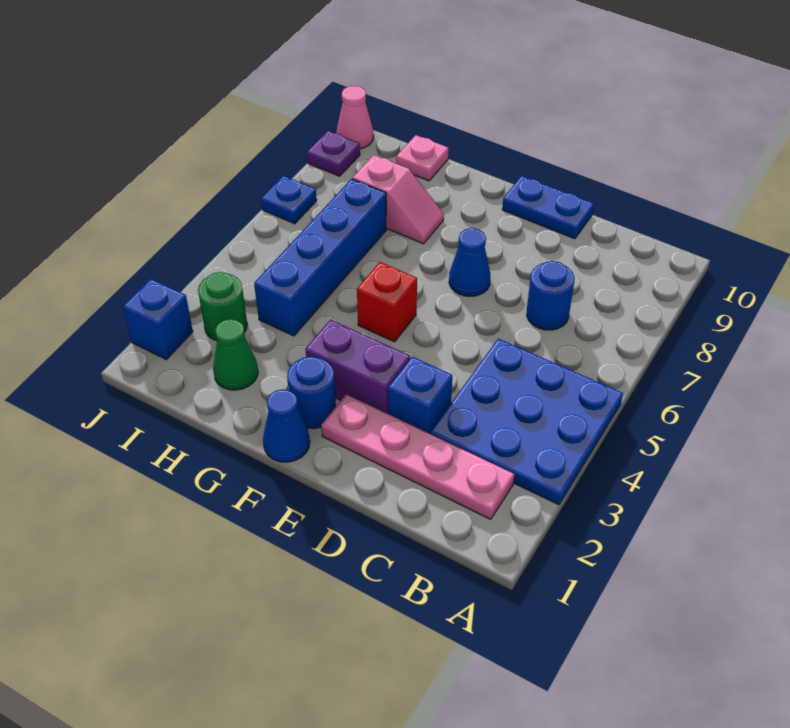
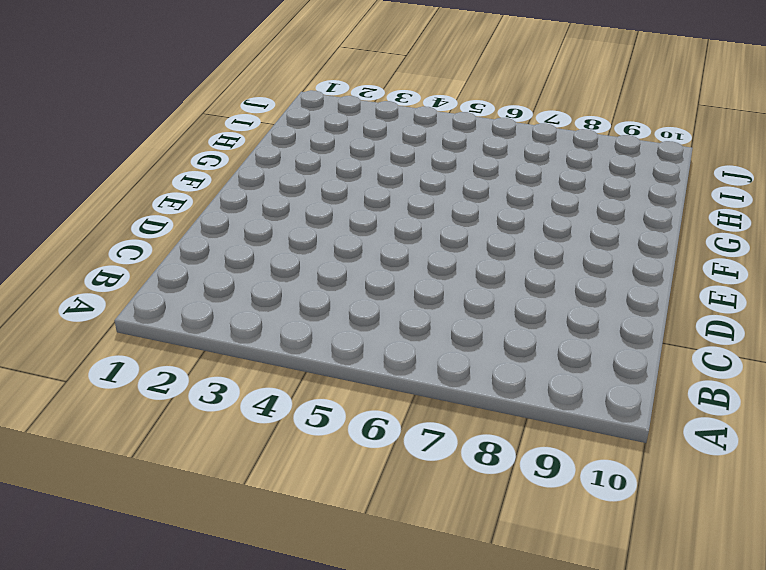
none -> blue 3x3 plate [430,339,623,505]
none -> pink 1x4 plate [321,394,514,519]
none -> blue 1x1 round brick [527,261,574,330]

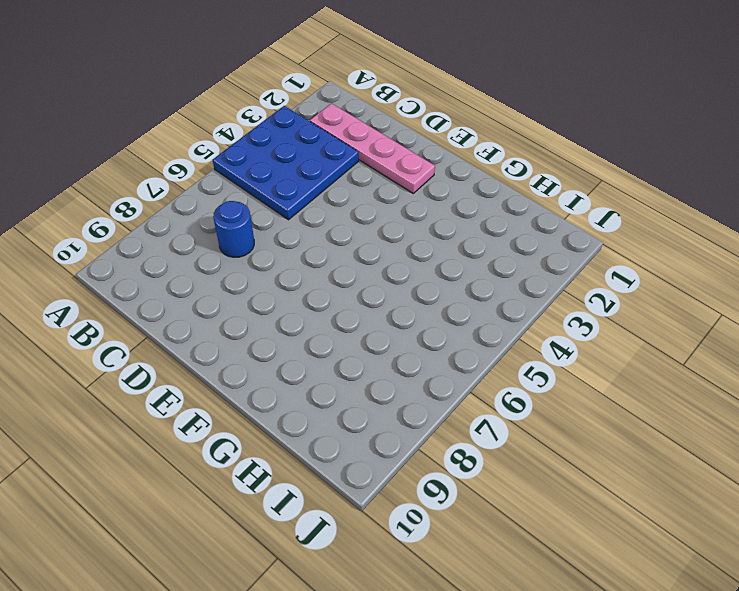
none -> blue 1x1 brick [388,357,452,434]
none -> blue 1x2 plate [502,176,594,239]
none -> purple 1x2 brick [305,320,410,414]

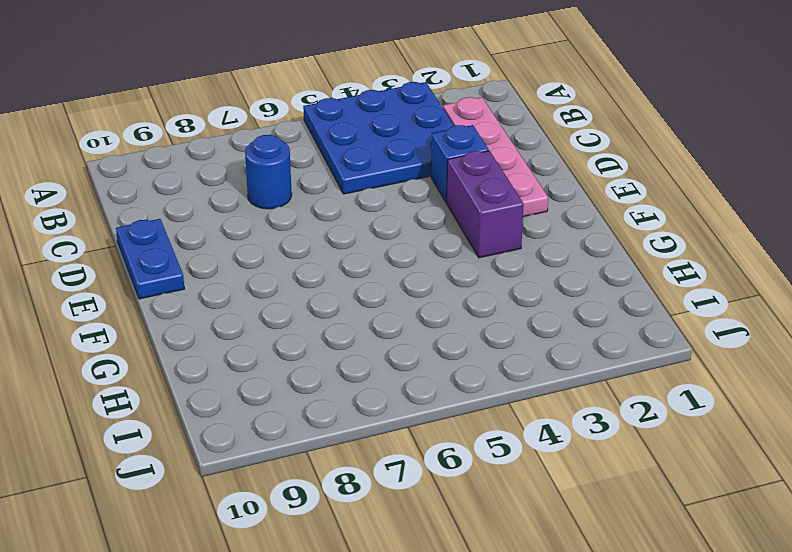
none -> blue 1x1 cone [449,228,490,296]
none -> blue 1x1 cone [263,389,310,462]
none -> blue 1x1 round brick [287,357,336,429]

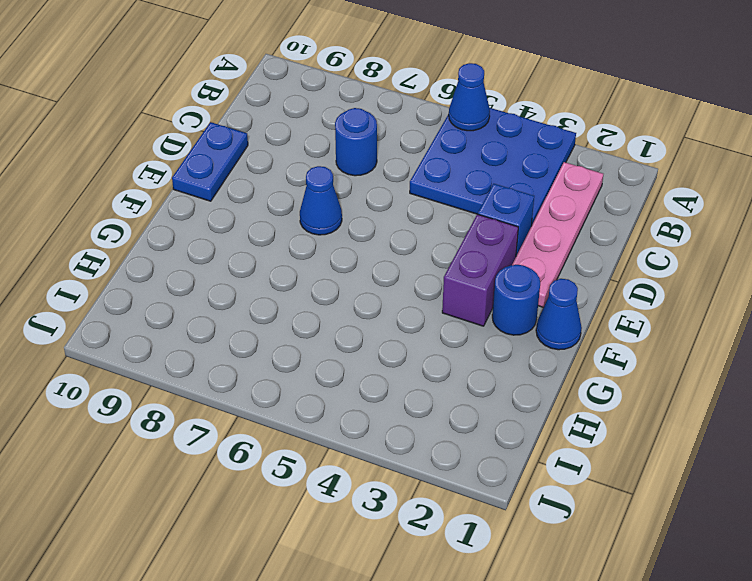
blue 1x1 cone [449,63,490,131] -> none
none -> red 1x1 brick [357,262,417,342]
none -> pink 1x2 slope [353,155,444,244]
none -> green 1x1 cone [213,319,258,390]

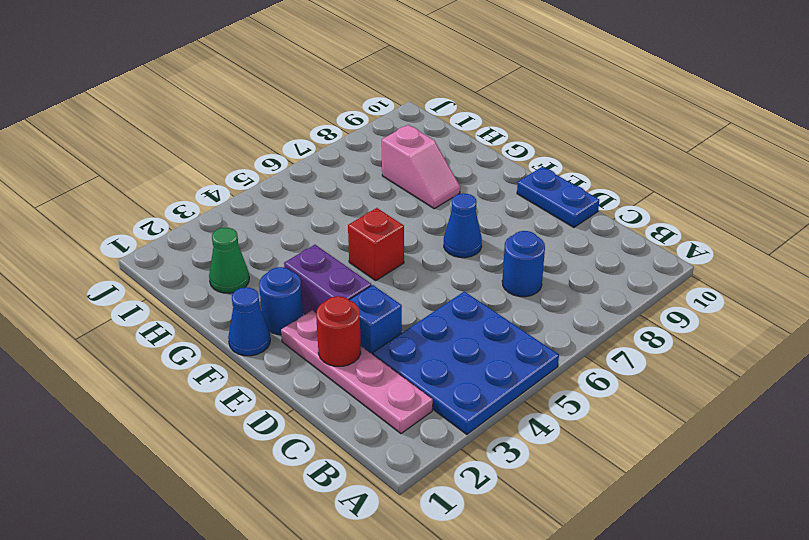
red 1x1 round brick [316,296,361,366] -> none
none -> blue 1x4 brick [254,179,387,336]
none -> pink 1x1 plate [396,135,448,181]
none -> green 1x1 round brick [198,272,247,341]

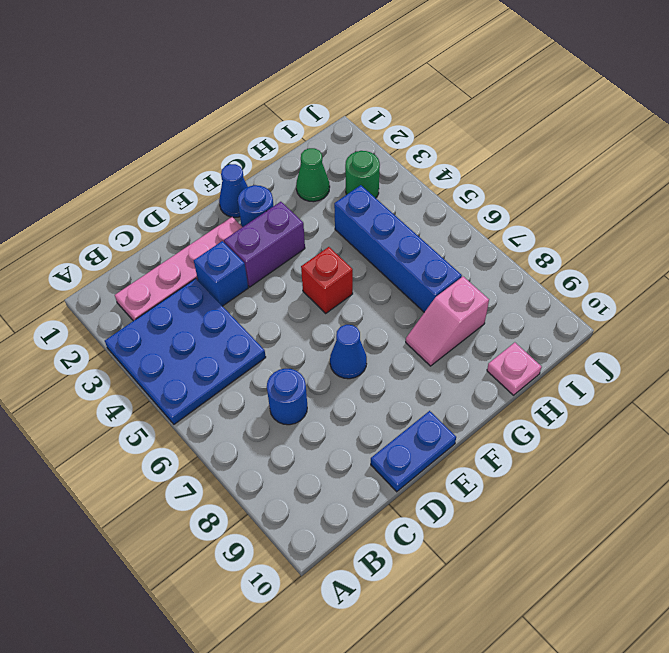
none -> blue 1x1 brick [123,279,193,359]
none -> blue 1x1 plate [261,176,317,224]
none -> purple 1x1 plate [307,131,360,176]

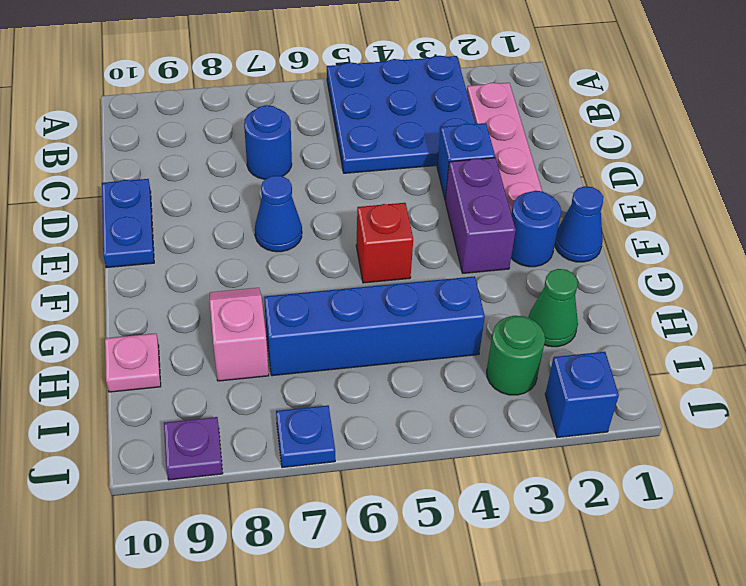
none -> pink 1x1 cone [336,86,374,149]

